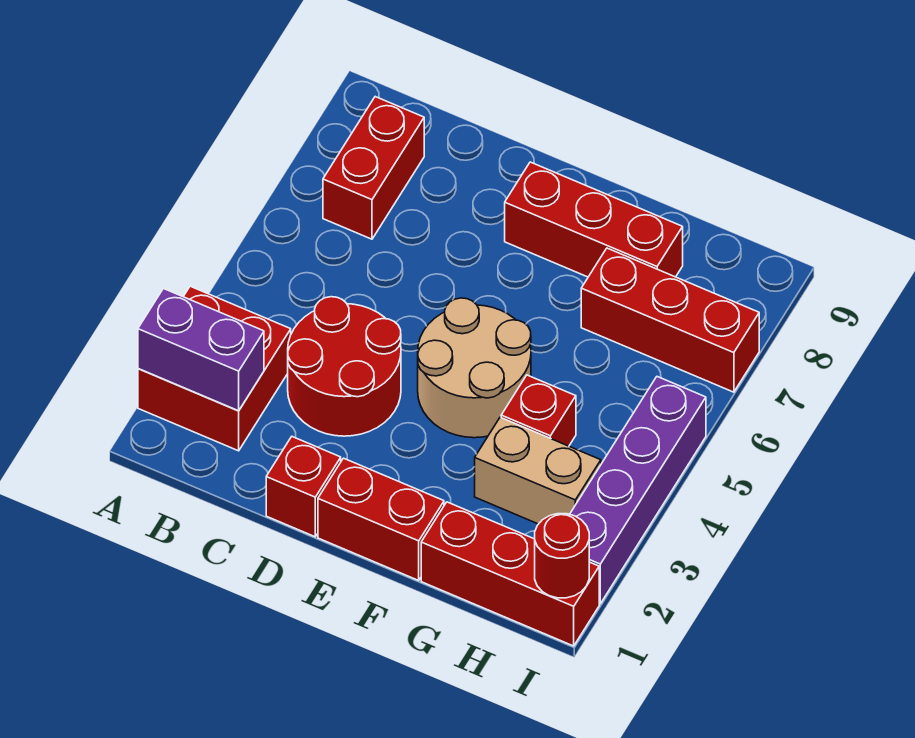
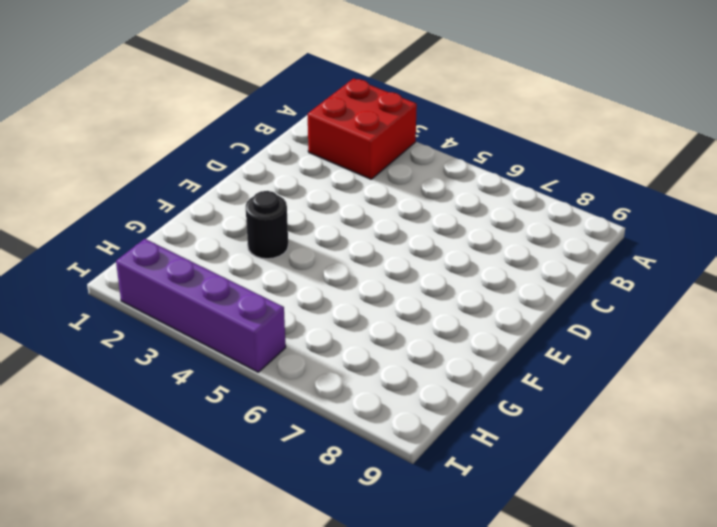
black 1x1 round brick [246,191,288,259] -> none
none -> red 1x2 brick [323,97,424,239]
none -> red 2x2 round brick [288,297,401,436]
none -> red 1x1 brick [266,437,341,537]

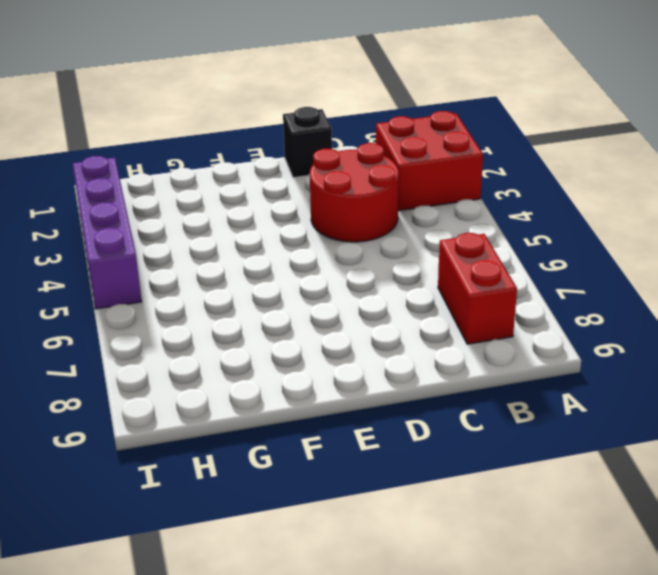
black 1x1 brick [283,107,332,178] -> red 1x1 brick [266,437,341,537]
none -> red 1x2 brick [318,458,444,580]
none -> tan 2x2 round brick [418,298,531,438]
none -> red 1x3 brick [505,162,683,277]

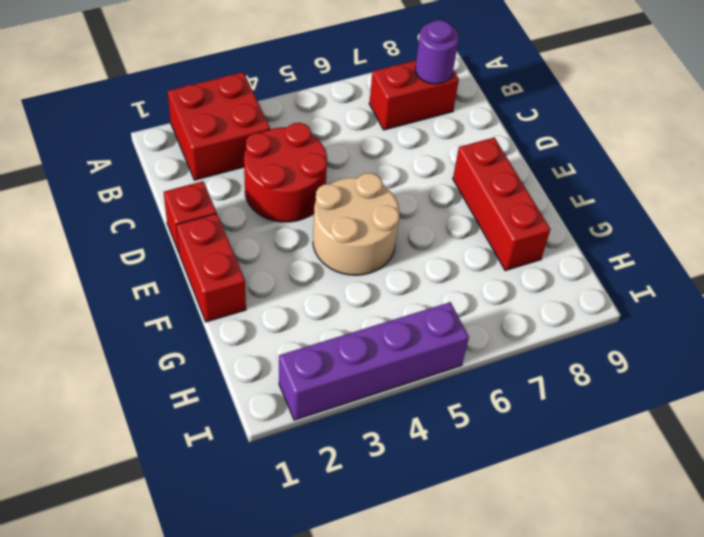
purple 1x1 round brick [415,20,459,84] -> none
none -> red 1x3 brick [421,502,599,646]
none -> tan 1x2 brick [475,417,601,524]
none -> red 1x1 brick [501,375,576,446]

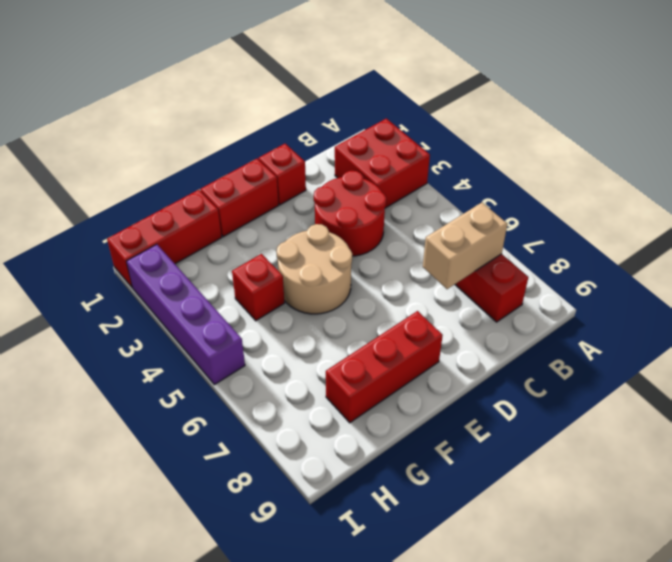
tan 1x2 brick [423,203,507,289] -> tan 1x2 brick moved to [475,417,601,524]
none -> red 1x3 brick [581,248,759,392]
none -> purple 1x2 brick [138,289,264,411]
none -> red 1x1 round brick [535,514,589,598]

